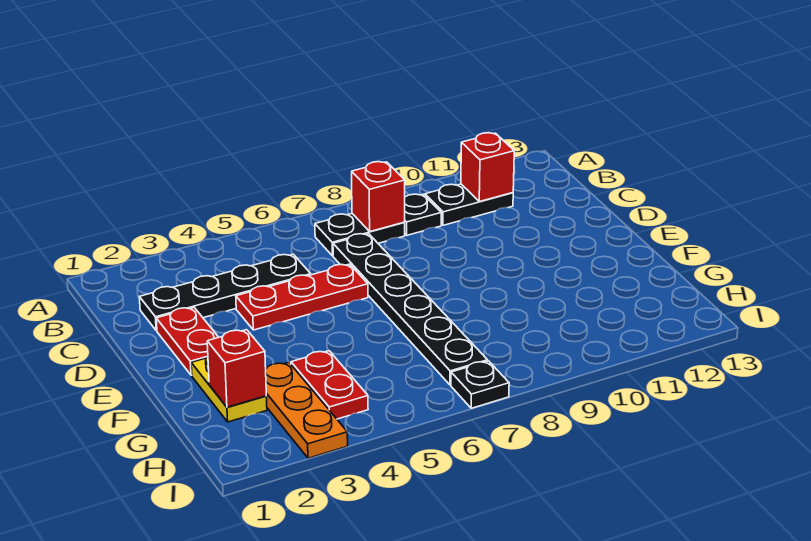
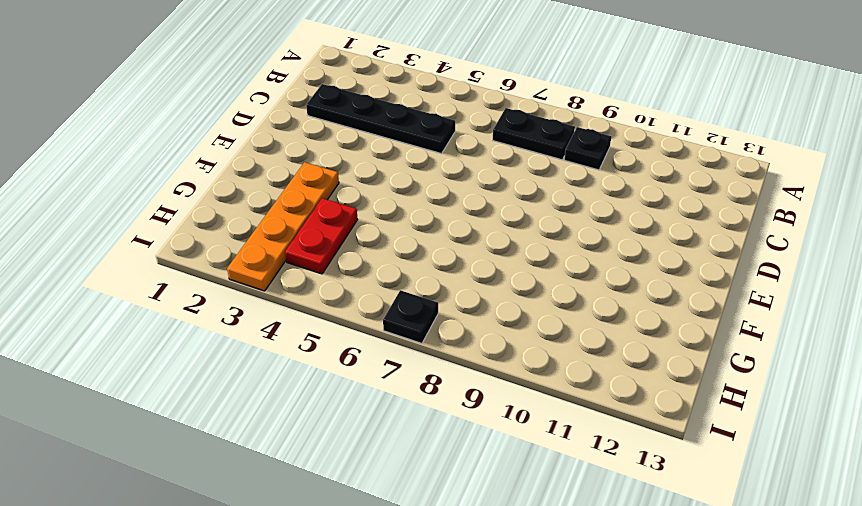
orange 1x4 plate [227,162,339,291] -> orange 1x3 plate [266,362,348,458]
none -> black 1x2 plate [425,184,513,225]
none -> black 1x6 plate [333,234,488,385]
none -> red 1x2 plate [156,308,219,375]

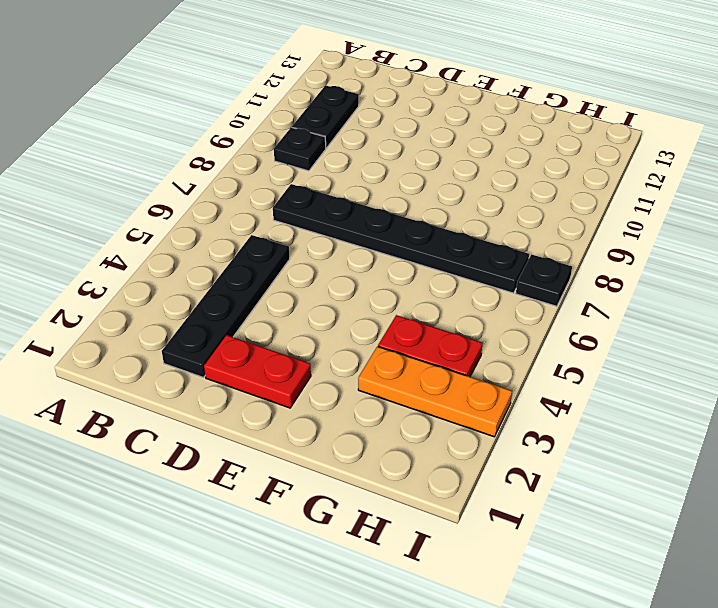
none -> black 1x2 plate [315,214,405,256]
none -> red 1x3 plate [236,264,368,330]
none -> yellow 1x2 plate [191,356,267,422]

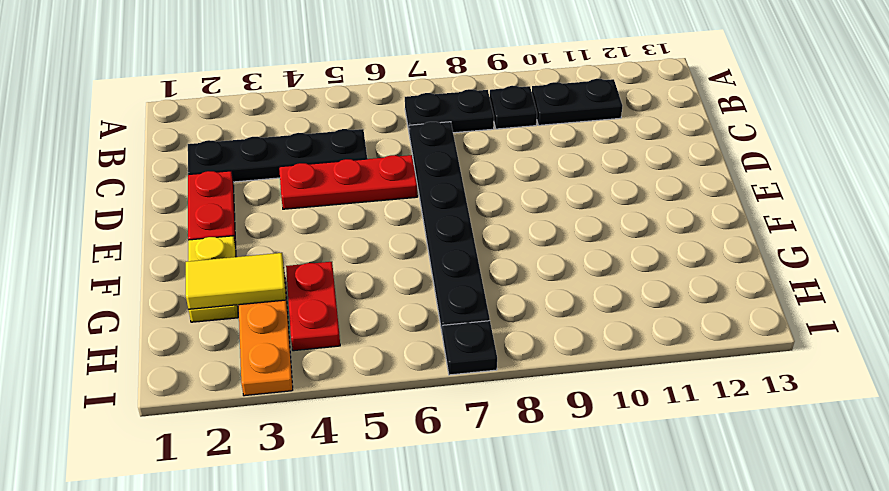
yellow 1x2 tile [186,253,286,309] -> red 1x1 brick [207,330,266,407]
none -> red 1x1 brick [352,162,405,231]
none -> red 1x1 brick [461,133,514,202]

